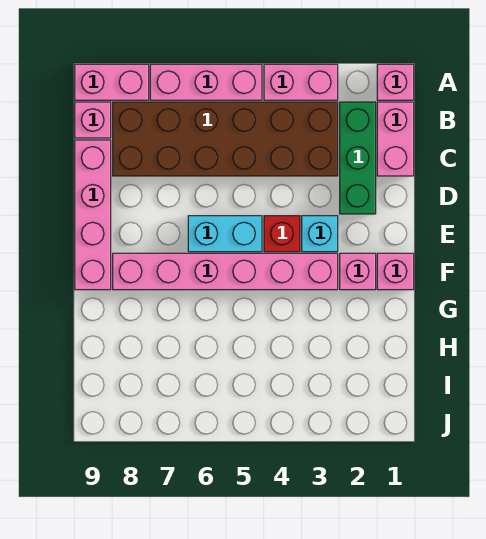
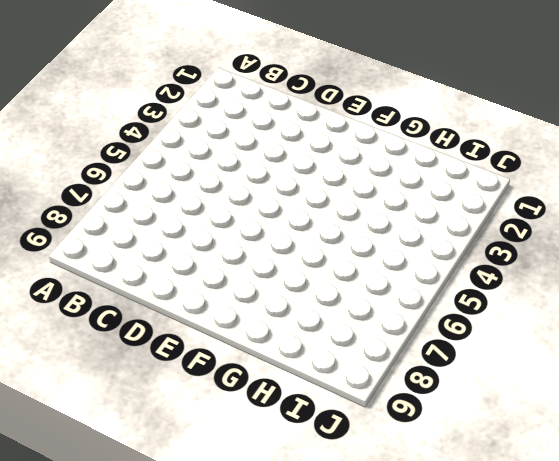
none -> pink 1x1 brick [377,64,414,100]
none -> pink 1x2 brick [264,64,338,100]
none -> pink 1x3 brick [150,64,262,100]

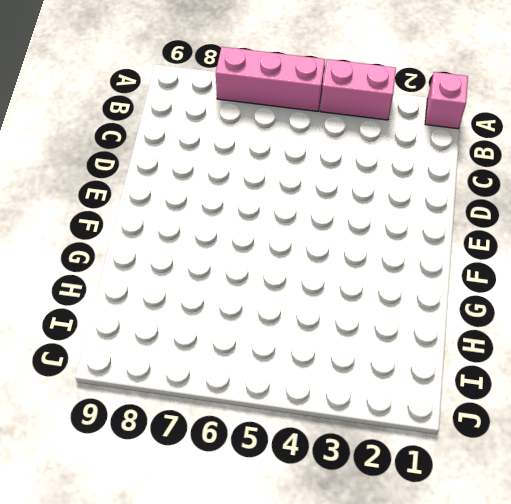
none -> pink 1x2 brick [75,64,149,100]
none -> pink 1x2 brick [377,102,414,176]
none -> green 1x3 brick [340,102,376,214]

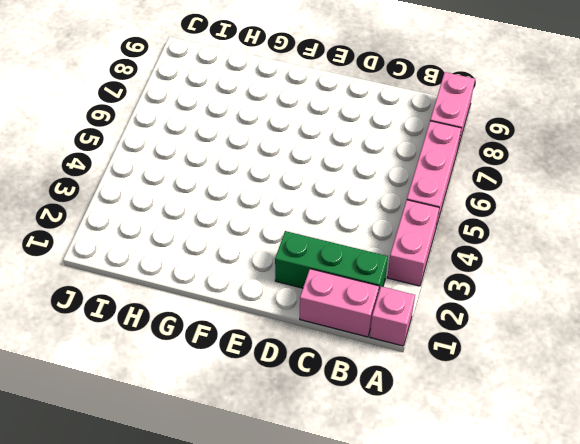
none -> brown 2x6 brick [113,102,338,176]
none -> pink 1x1 brick [75,102,111,138]
none -> pink 1x4 brick [75,140,111,290]

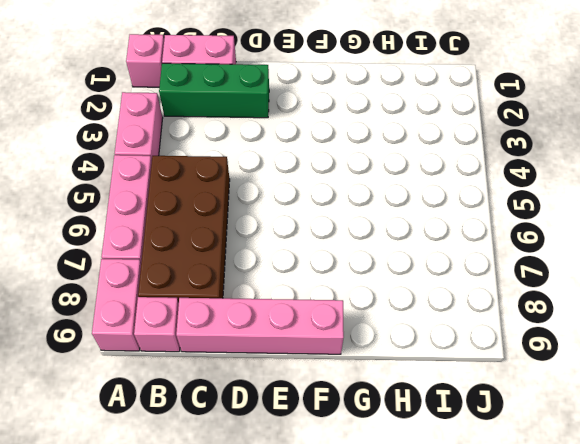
brown 2x4 brick [138,156,230,302] -> brown 2x6 brick [113,102,338,176]
none -> cyan 1x1 brick [302,216,338,252]
none -> red 1x1 brick [264,216,300,252]
none -> cyan 1x2 brick [188,216,262,252]

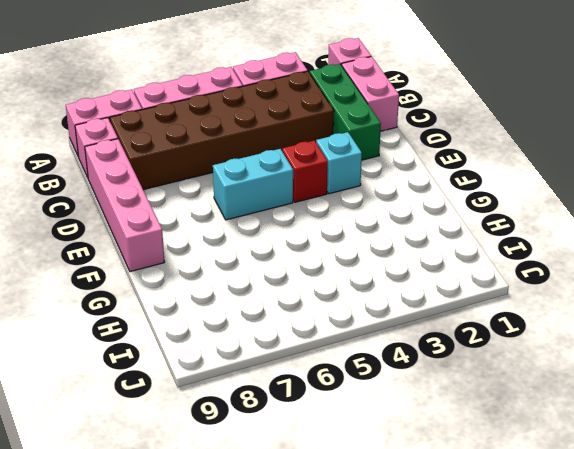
none -> pink 1x1 brick [377,253,414,290]
none -> pink 1x1 brick [340,253,376,290]
none -> pink 1x6 brick [113,253,338,290]

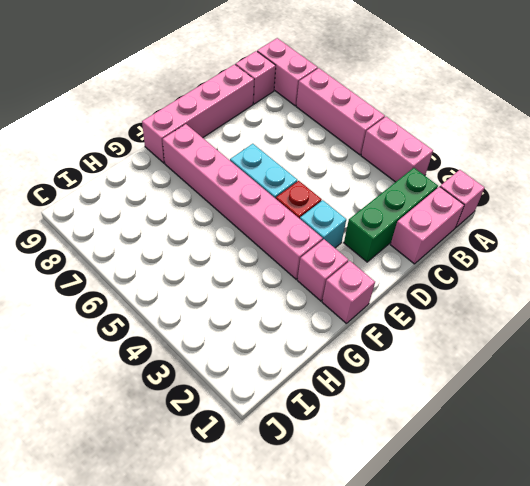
none -> brown 2x6 brick [113,102,338,176]

